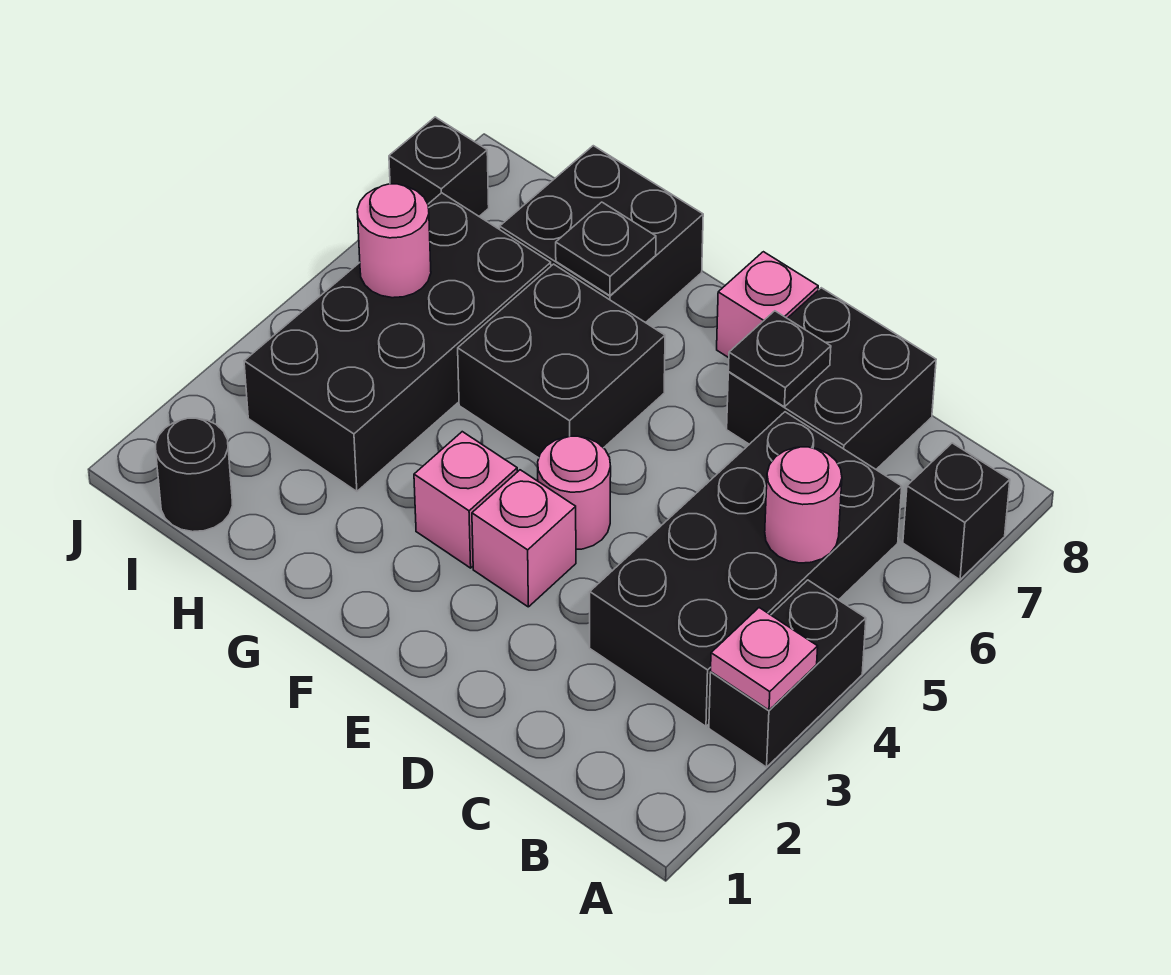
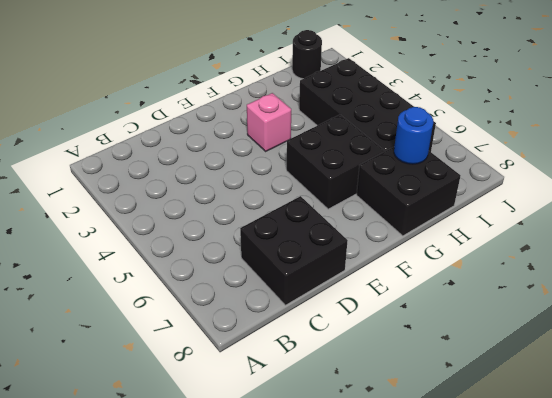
blue 1x1 round brick [394,107,433,164] -> none
none -> black 1x2 brick [709,580,866,767]
none -> black 1x1 brick [903,443,1010,580]
none -> black 2x4 brick [590,412,902,726]

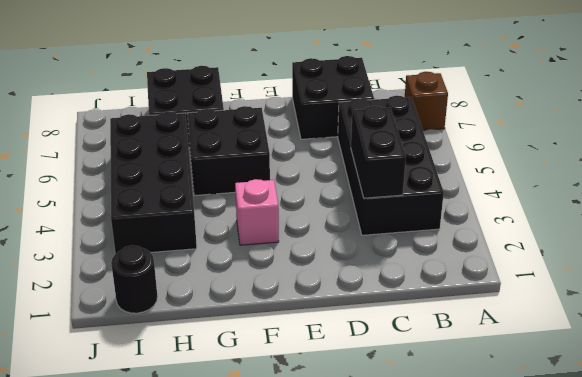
brown 1x1 brick [405,72,448,130] -> black 1x1 brick [903,443,1010,580]
black 1x2 brick [351,106,406,198] -> black 1x2 brick moved to [709,580,866,767]
none -> pink 1x1 brick [472,470,576,607]
none -> pink 1x1 round brick [538,436,611,550]
none -> pink 1x1 brick [717,252,818,358]

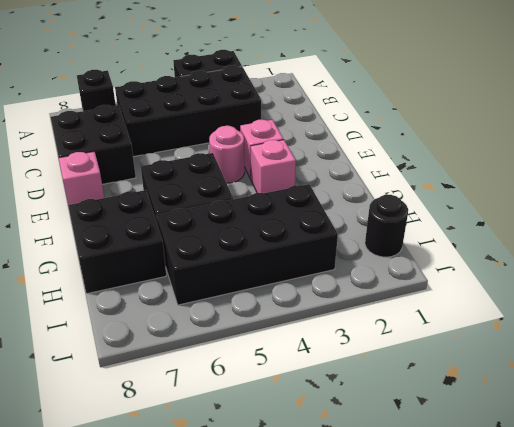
none -> black 1x1 brick [389,117,489,216]
none -> pink 1x1 plate [711,608,818,710]
none -> pink 1x1 round brick [765,447,842,563]

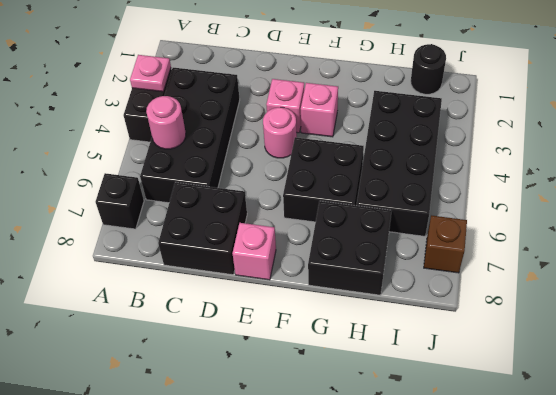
brown 1x1 brick [424,215,467,273] -> black 1x1 brick [389,117,489,216]
none -> black 1x1 plate [728,311,831,407]
none -> black 1x1 plate [556,202,656,296]
none -> pink 1x1 round brick [357,184,431,298]

